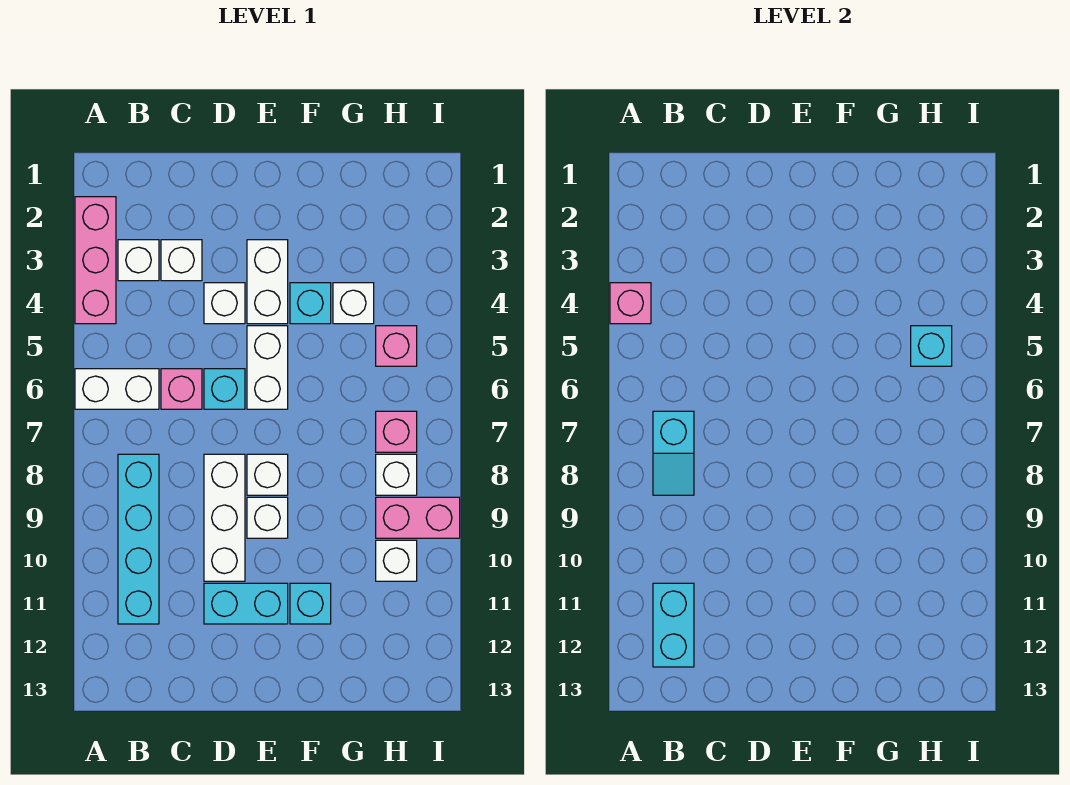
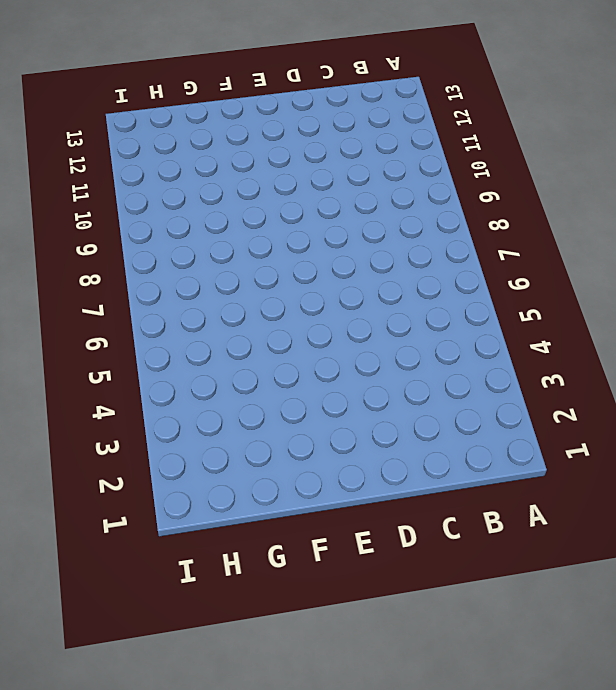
none -> pink 1x3 brick [75,197,116,324]
none -> white 1x2 brick [75,369,159,409]
none -> white 1x1 brick [118,240,159,281]

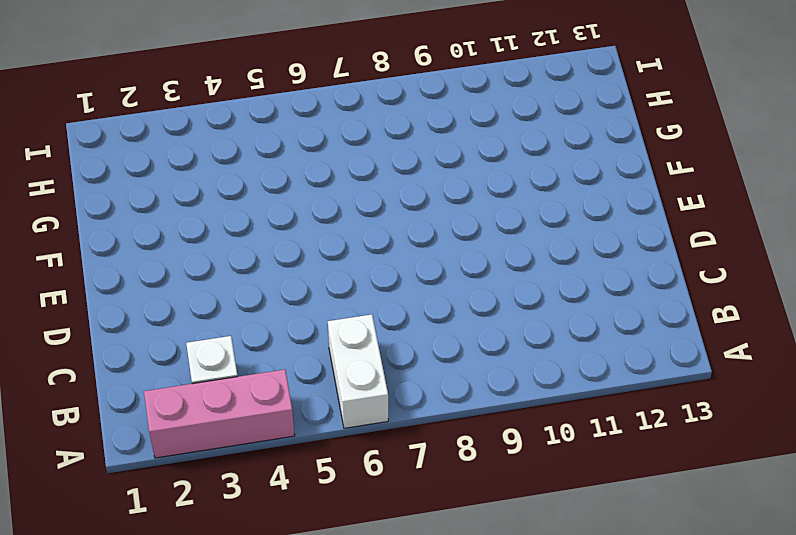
none -> cyan 1x4 brick [118,454,159,624]
none -> white 1x1 brick [161,240,202,281]
none -> pink 1x1 brick [161,369,202,409]

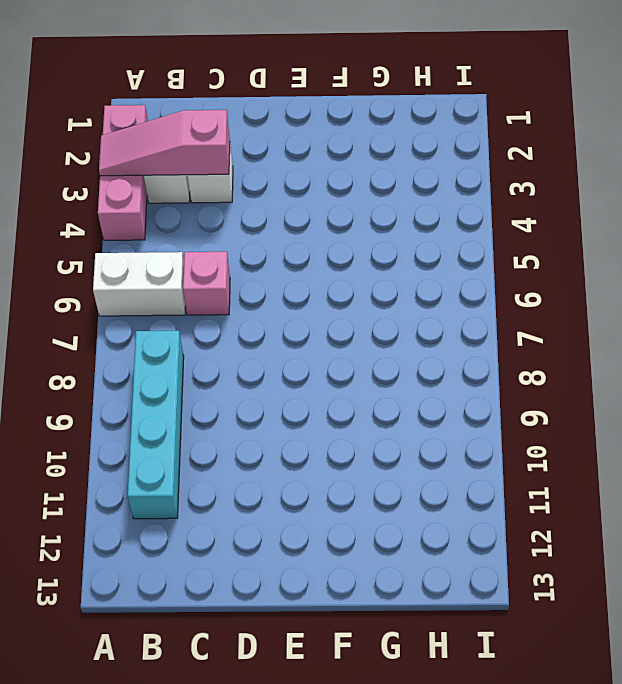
pink 1x3 slope [99,110,230,176] -> none
none -> white 1x1 brick [204,283,245,324]
none -> cyan 1x1 brick [204,369,245,409]
none -> white 1x3 brick [204,454,245,581]

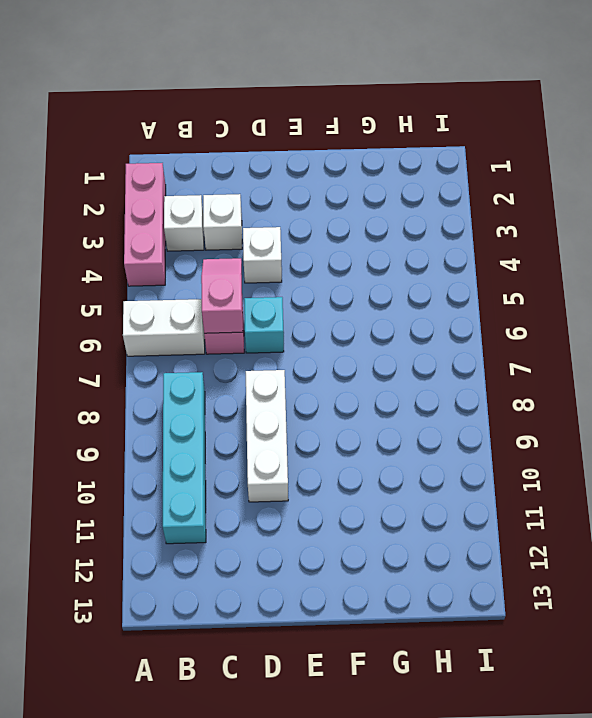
pink 1x2 slope [201,258,243,333] -> none
none -> cyan 1x2 brick [204,583,288,624]
none -> white 1x2 brick [247,240,288,324]
none -> white 1x2 brick [247,326,288,409]

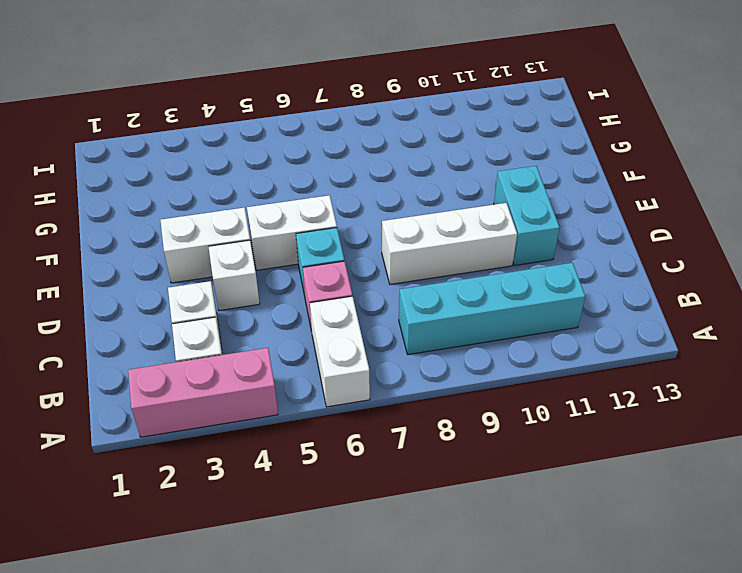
none -> white 1x1 brick [247,454,288,495]
none -> white 1x1 brick [247,497,288,538]
none -> cyan 1x1 brick [290,283,331,324]

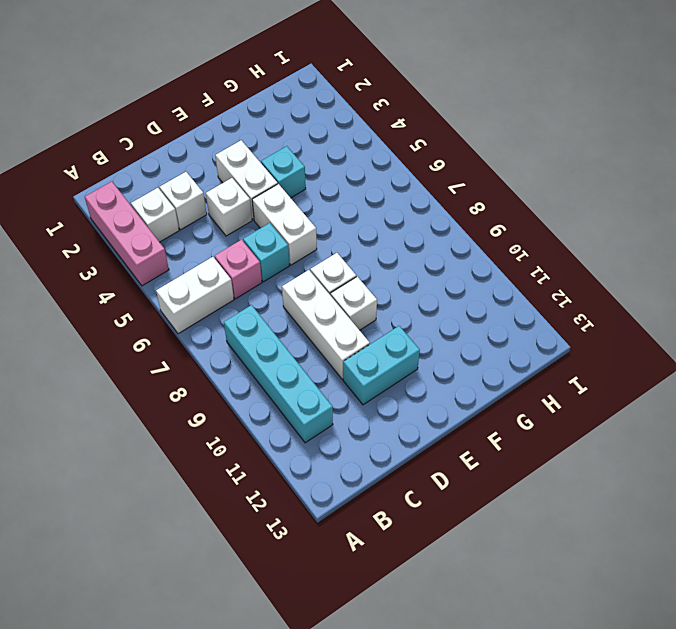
none -> cyan 1x1 brick [290,583,331,624]
none -> white 1x1 brick [333,283,374,324]
none -> pink 1x1 brick [376,326,417,366]

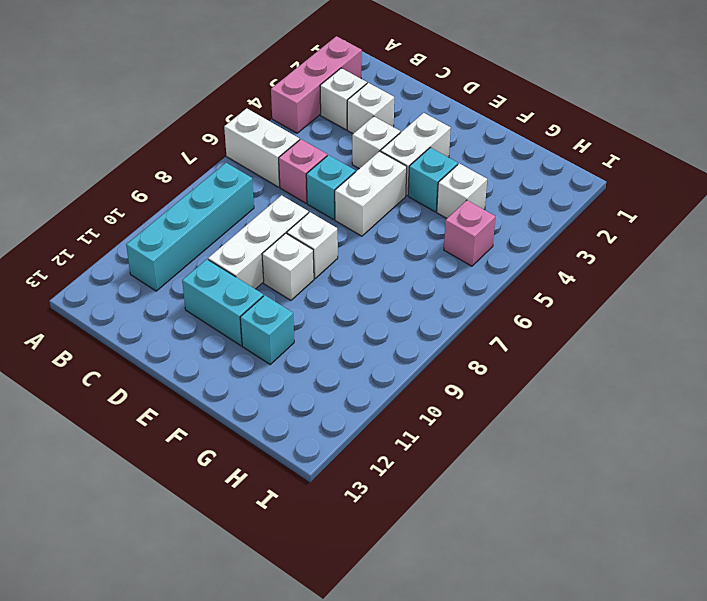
none -> pink 1x1 brick [376,411,417,452]
none -> white 1x1 brick [376,454,417,495]
none -> pink 1x2 brick [376,497,460,538]

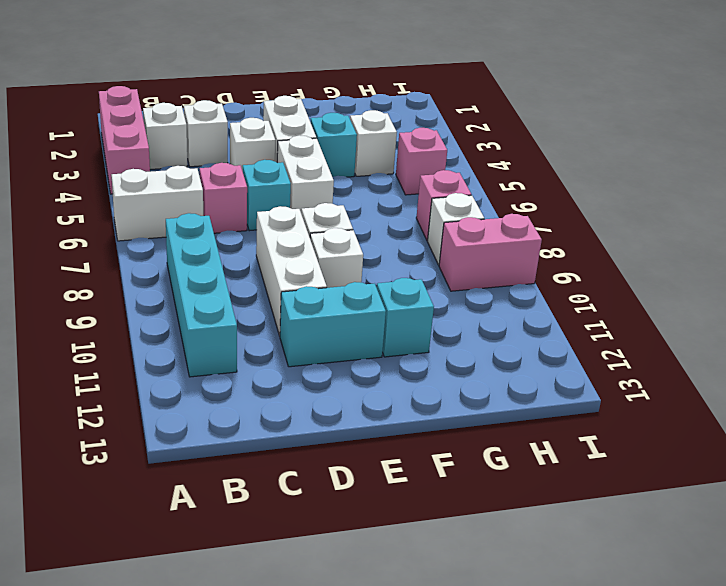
none -> white 1x1 brick [376,540,417,581]
none -> pink 1x1 brick [610,283,651,324]
none -> cyan 1x2 slope [653,411,694,495]

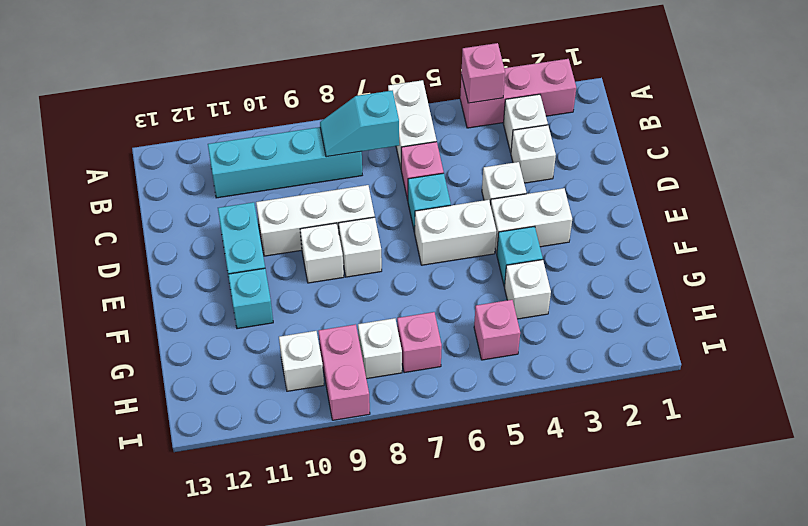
none -> cyan 1x2 brick [653,583,694,667]
none -> cyan 1x1 brick [911,326,952,366]

